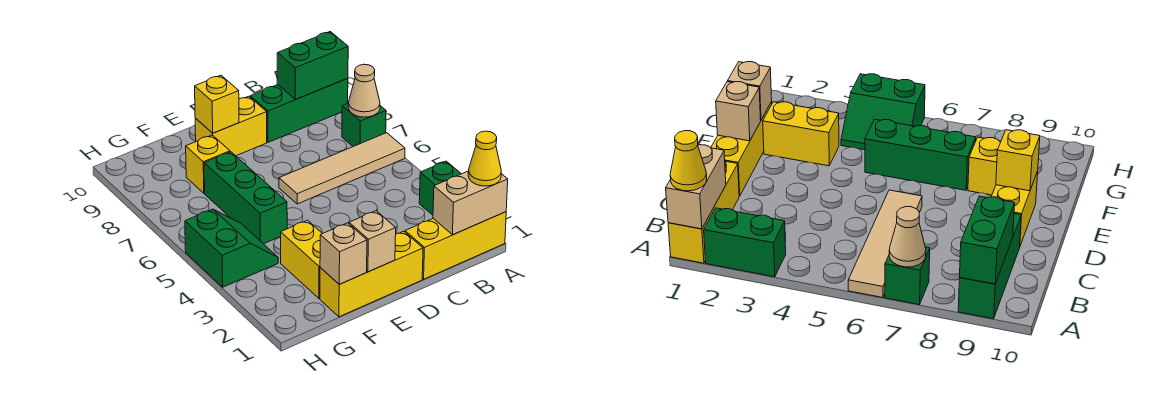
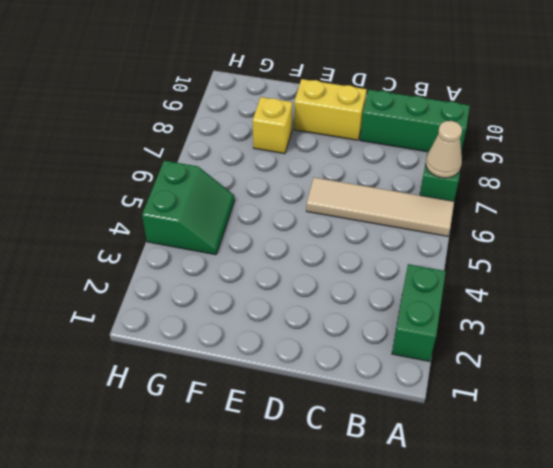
none -> yellow 1x3 brick [405,212,506,279]
none -> yellow 1x3 brick [320,231,423,317]
none -> yellow 1x2 brick [281,220,322,298]

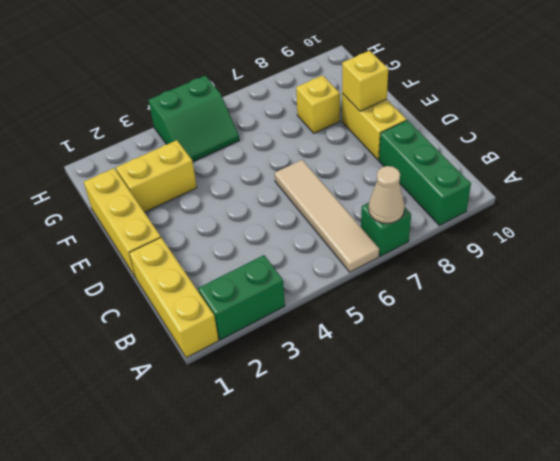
none -> green 1x3 brick [204,152,287,244]
none -> tan 1x2 brick [433,171,508,235]
none -> green 1x2 brick [277,32,348,100]

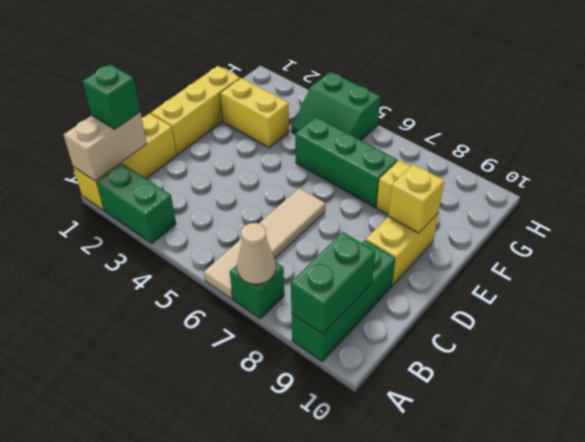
green 1x1 brick [83,64,140,129] -> none
none -> tan 1x1 brick [349,211,396,272]
none -> tan 1x1 brick [320,223,367,284]
none -> yellow 1x1 cone [468,131,501,186]

